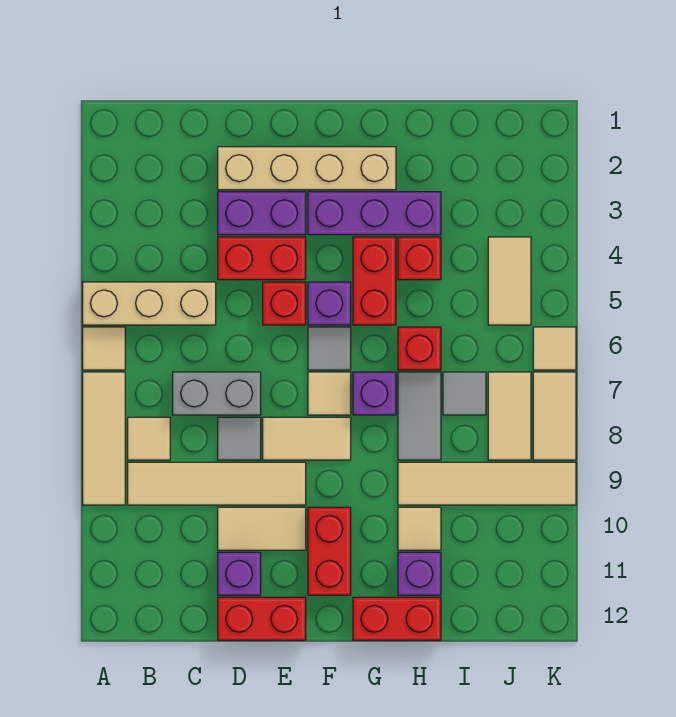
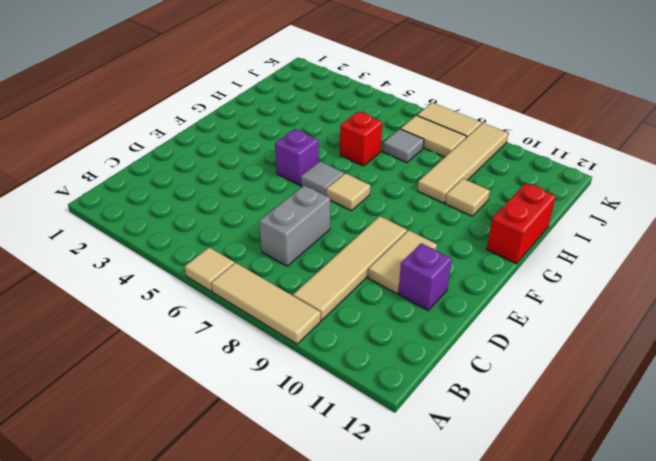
none -> tan 1x3 brick [83,282,216,325]
none -> tan 1x1 tile [128,417,170,460]
none -> tan 1x4 brick [218,147,396,190]
none -> purple 1x2 brick [218,192,306,235]

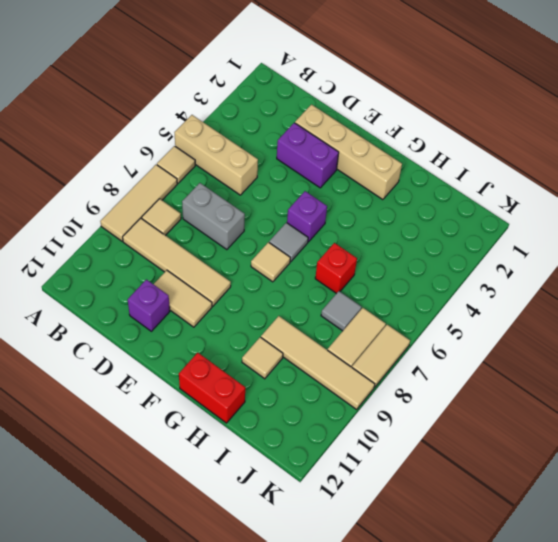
none -> red 1x2 brick [218,237,306,280]
none -> grey 1x1 tile [218,417,261,460]
none -> red 1x2 brick [218,597,306,640]
none -> red 1x1 brick [263,282,306,325]

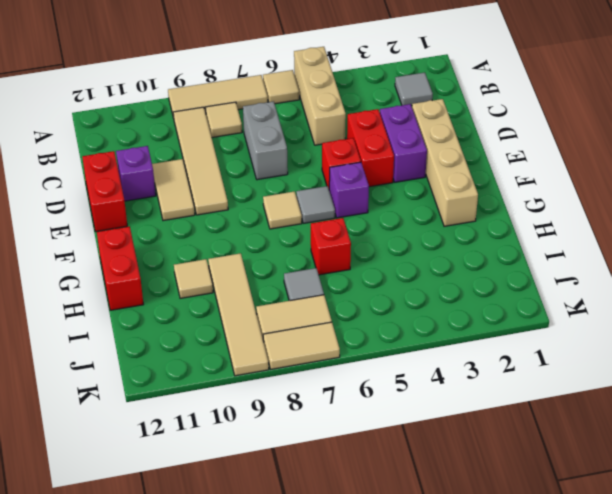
grey 1x1 tile [395,73,433,106] -> grey 1x1 tile moved to [218,417,261,460]
none -> tan 1x2 tile [263,417,351,460]
none -> purple 1x3 brick [308,192,441,235]
none -> red 1x2 brick [308,507,351,595]
none -> red 1x2 brick [353,237,396,325]

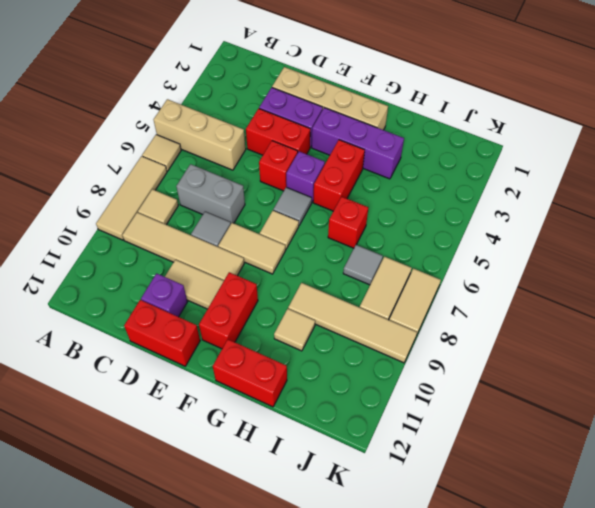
none -> purple 1x1 brick [353,372,396,415]
none -> red 1x1 brick [398,237,441,280]
none -> grey 1x2 tile [398,372,441,460]
none -> purple 1x1 brick [398,552,441,595]

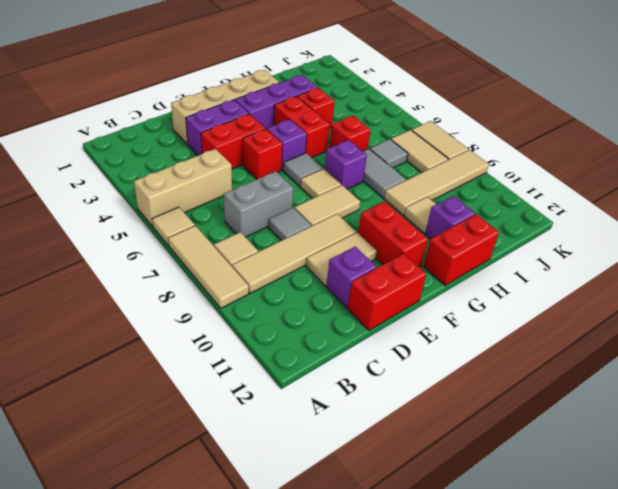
none -> tan 1x2 tile [488,237,531,325]
none -> tan 1x1 tile [533,327,576,370]

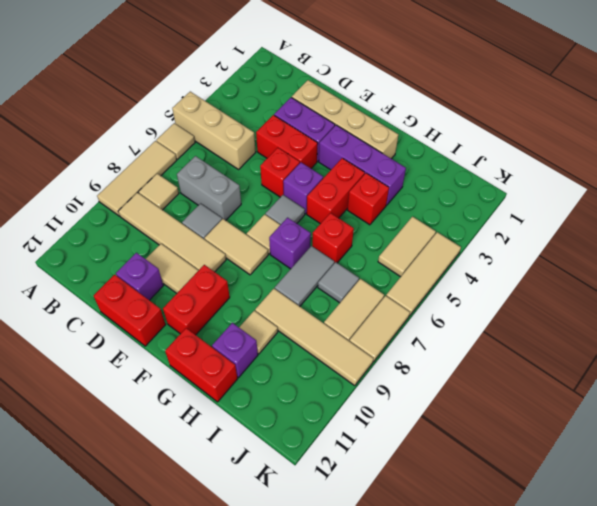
tan 1x3 tile [386,232,461,316] -> tan 1x1 tile [533,327,576,370]

